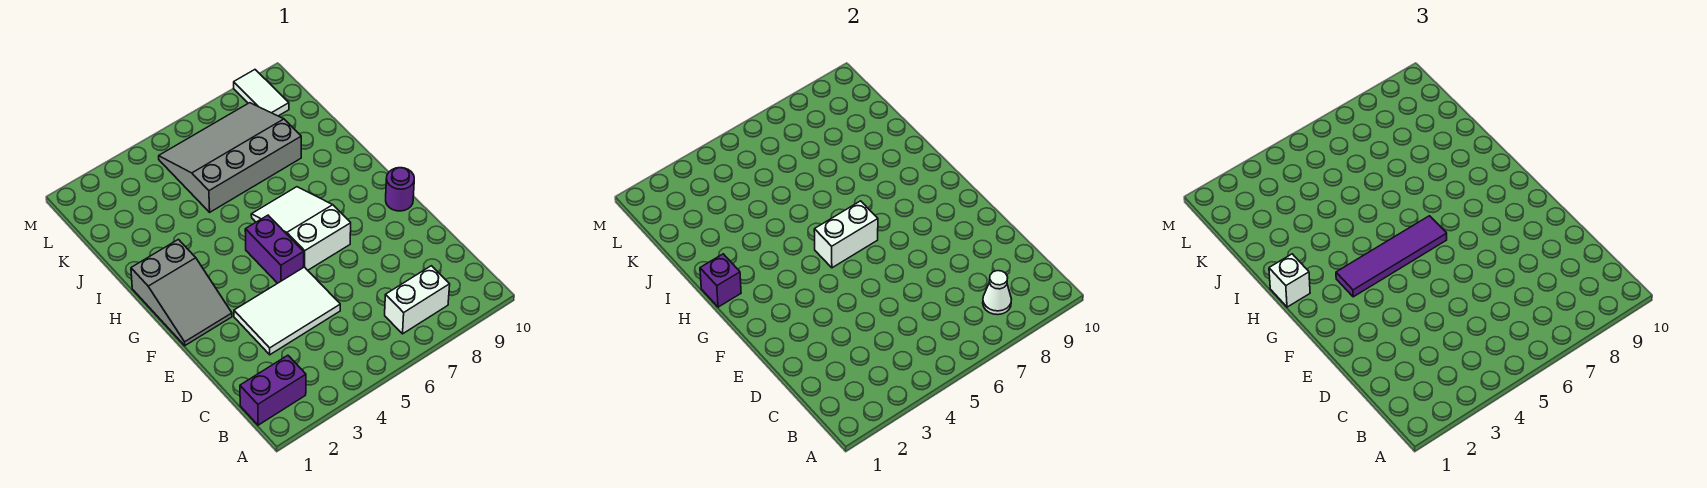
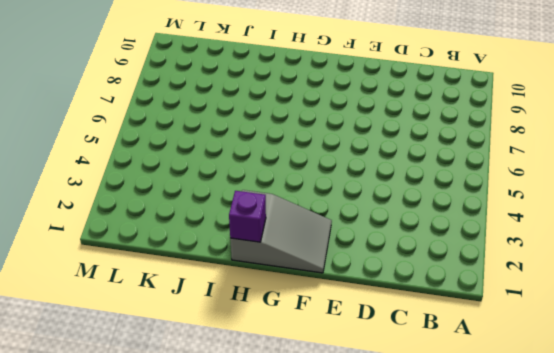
none -> purple 1x2 brick [240,355,306,425]
none -> white 1x2 brick [385,266,450,334]
none -> white 2x3 tile [234,267,340,355]

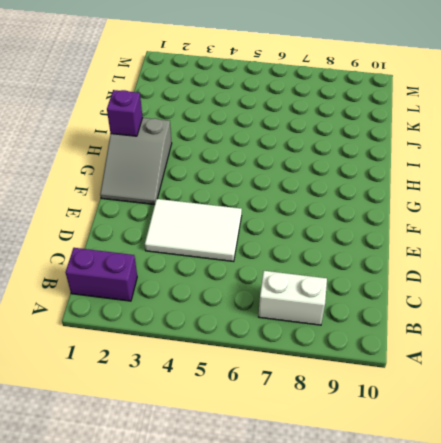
none -> purple 1x2 brick [245,215,304,283]
none -> white 2x3 slope [251,187,351,270]
none -> purple 1x1 round brick [386,168,414,211]

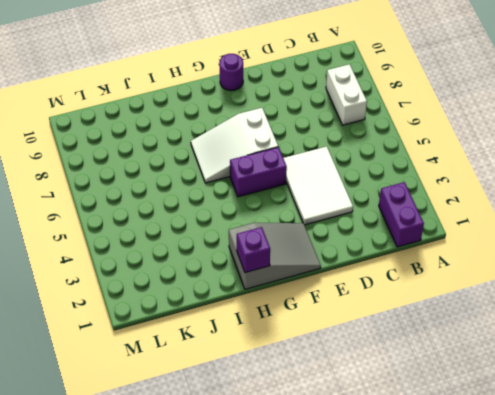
none -> grey 3x4 slope [159,103,301,212]
none -> white 1x2 tile [234,70,289,116]
none -> white 1x1 cone [983,271,1011,315]

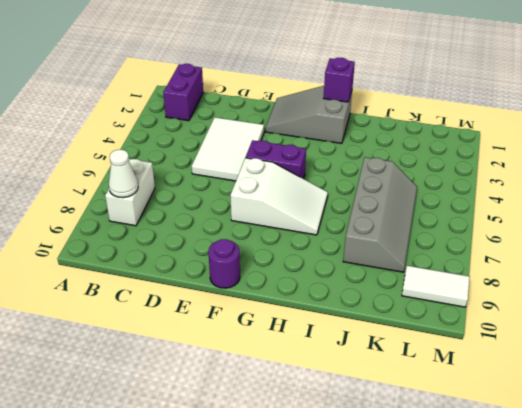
grey 2x4 slope [343,157,417,272] -> grey 3x4 slope [159,103,301,212]
none -> white 1x2 brick [814,201,878,268]
none -> purple 1x4 tile [1336,216,1447,297]
none -> white 1x1 brick [1269,254,1310,307]

